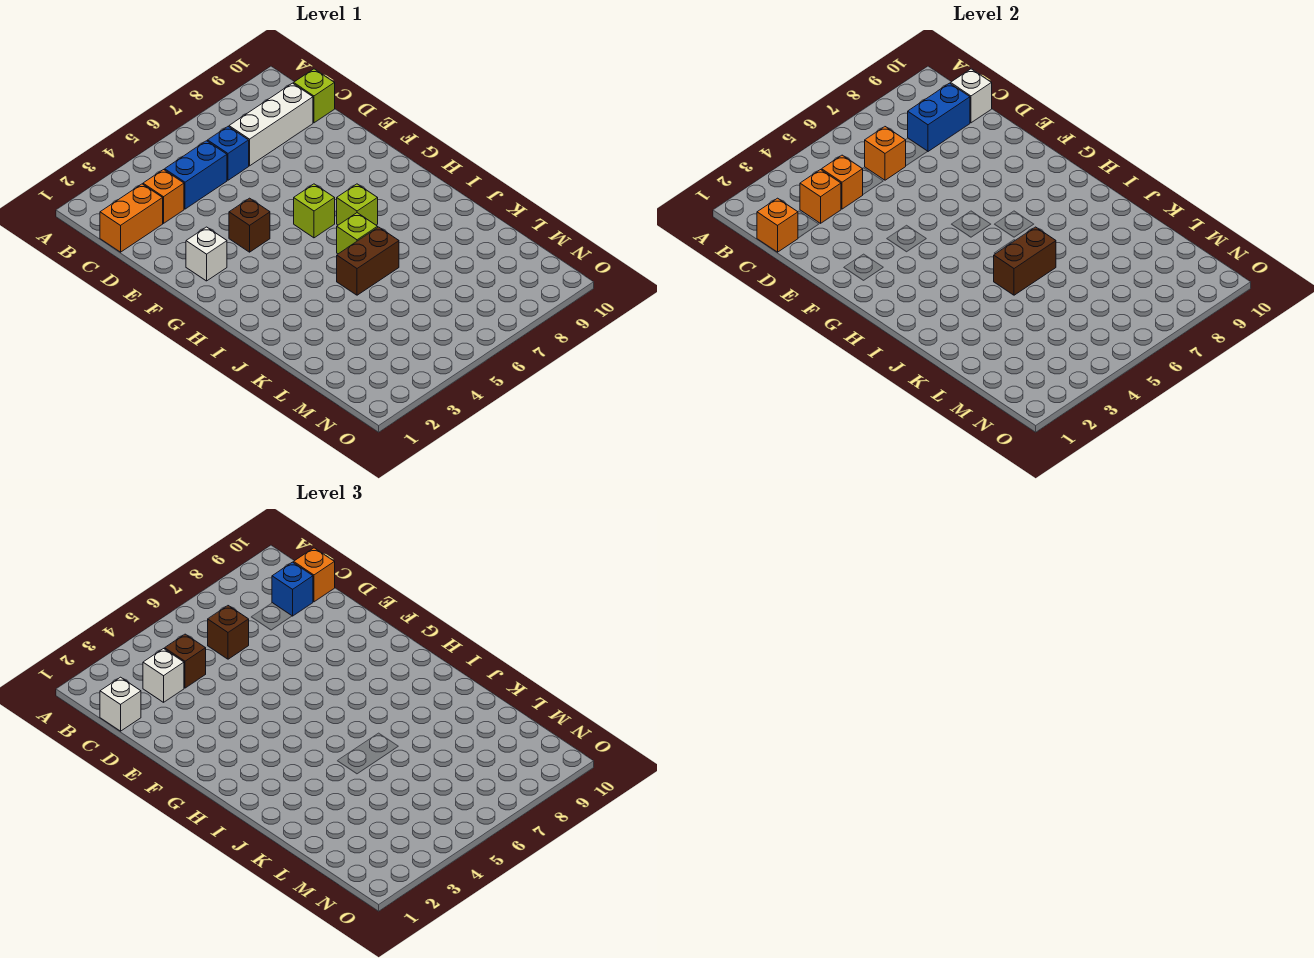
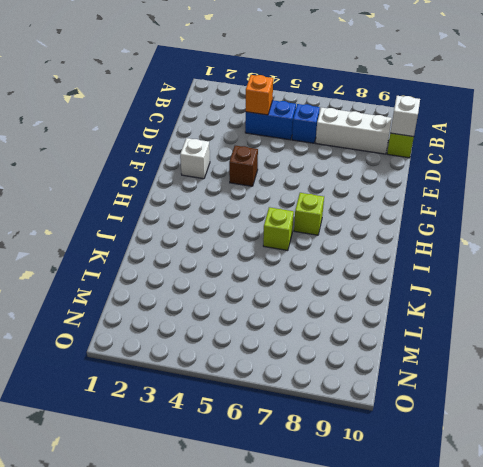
none -> orange 1x2 brick [100,184,163,252]
none -> orange 1x1 brick [143,170,184,223]
none -> lime 1x1 brick [294,184,335,238]

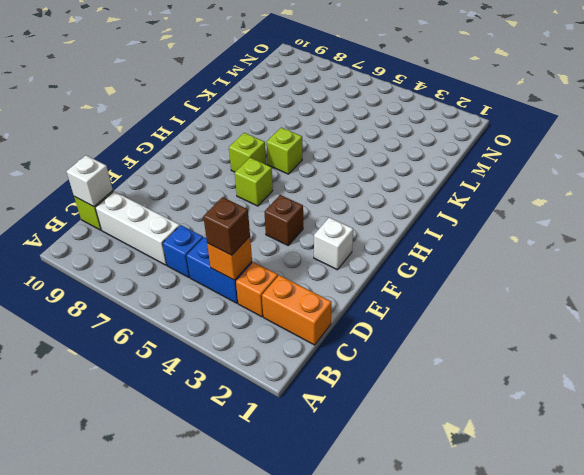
none -> brown 1x2 brick [337,227,399,295]
none -> orange 1x1 brick [757,198,798,252]
none -> orange 1x1 brick [800,170,841,223]

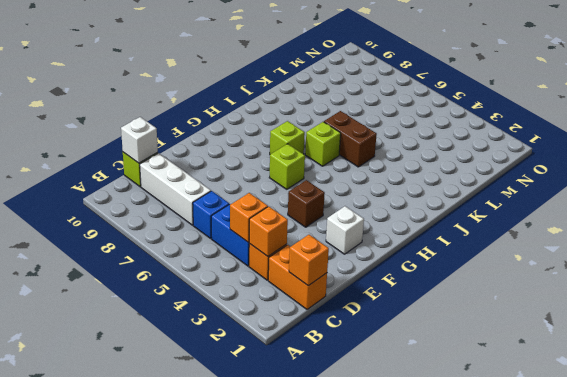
none -> orange 1x1 brick [865,127,906,180]
none -> blue 1x2 brick [908,83,970,151]
none -> brown 1x2 brick [994,227,1056,295]

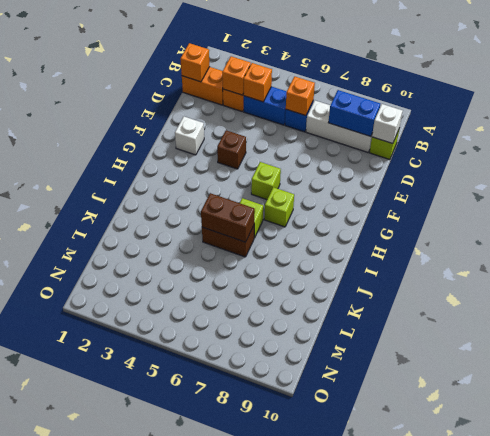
none -> white 1x1 brick [100,677,141,731]
none -> white 1x1 brick [143,649,184,702]
none -> brown 1x1 brick [165,634,206,688]

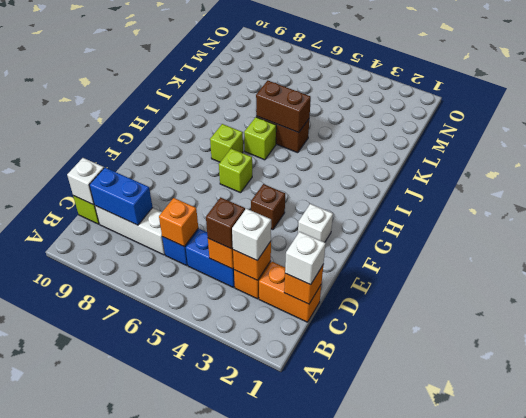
none -> brown 1x1 brick [208,606,249,659]
none -> blue 1x1 brick [272,562,313,616]
none -> orange 1x1 brick [294,548,335,602]

